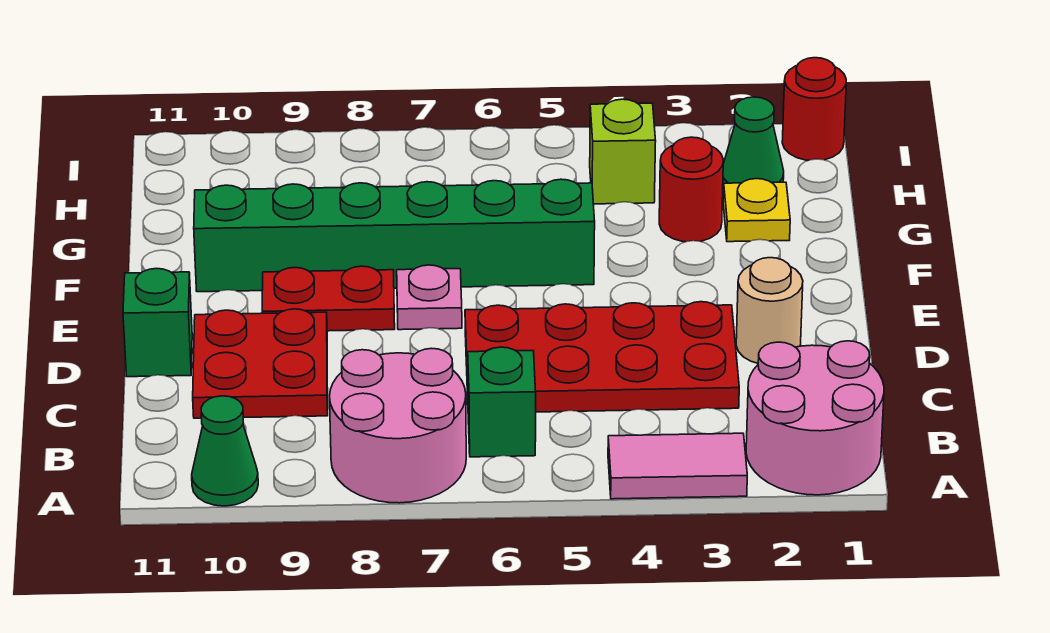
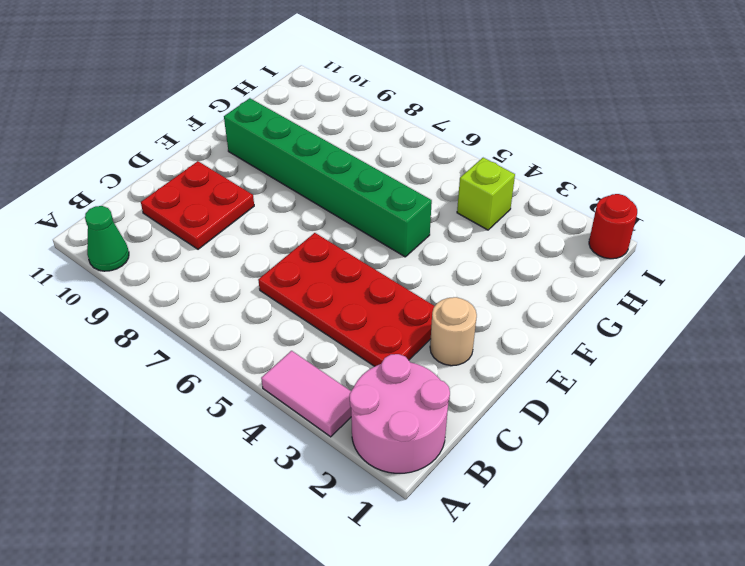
none -> pink 2x2 round brick [330,348,466,503]
none -> green 1x1 brick [468,347,536,457]
none -> green 1x1 brick [123,268,192,377]

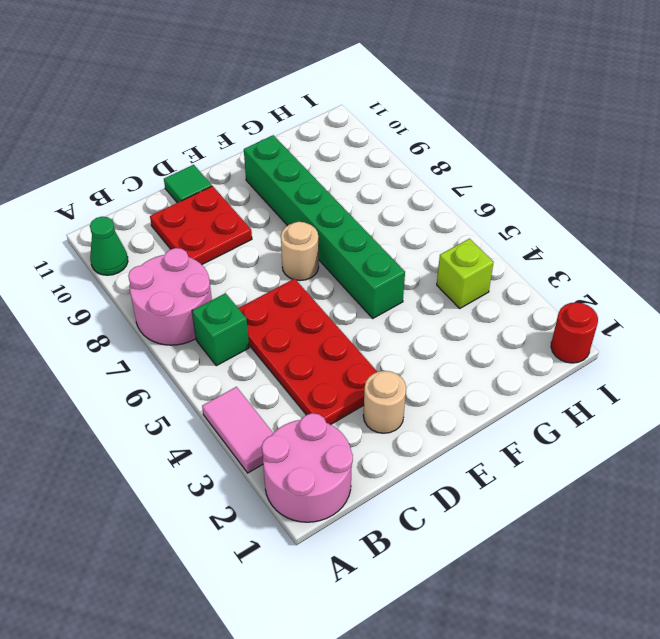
green 1x1 tile [164,165,212,203] -> green 1x1 brick [123,268,192,377]
tan 1x1 round brick [281,222,319,281] -> pink 1x1 plate [397,265,462,330]
none -> red 1x2 plate [262,266,395,331]
none -> yellow 1x1 plate [723,179,790,242]
none -> red 1x1 round brick [659,137,723,242]

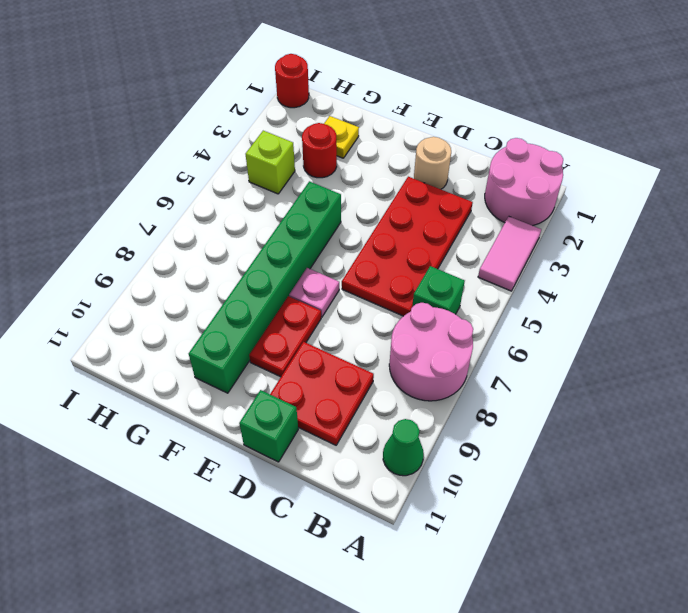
none -> green 1x1 cone [723,97,784,189]

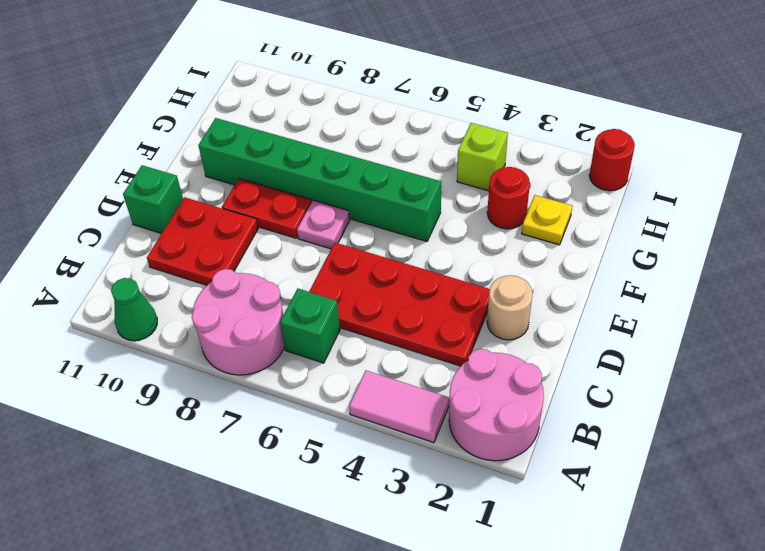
none -> green 1x1 cone [723,97,784,189]

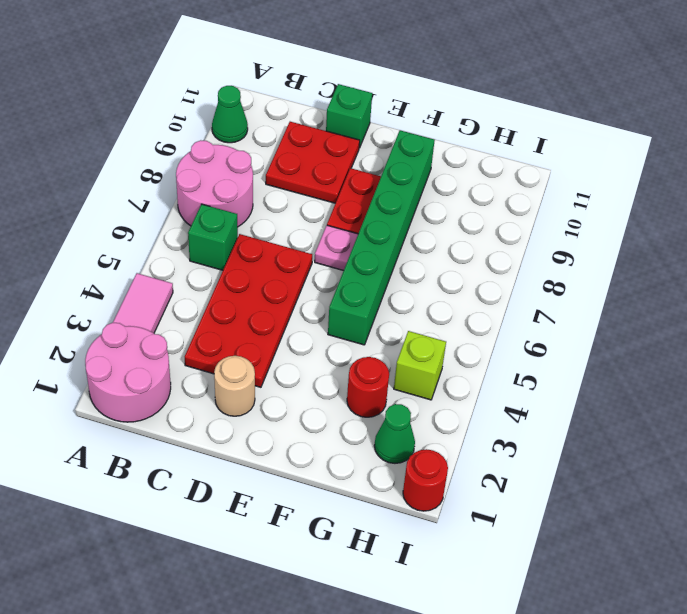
none -> yellow 1x1 plate [723,179,790,242]

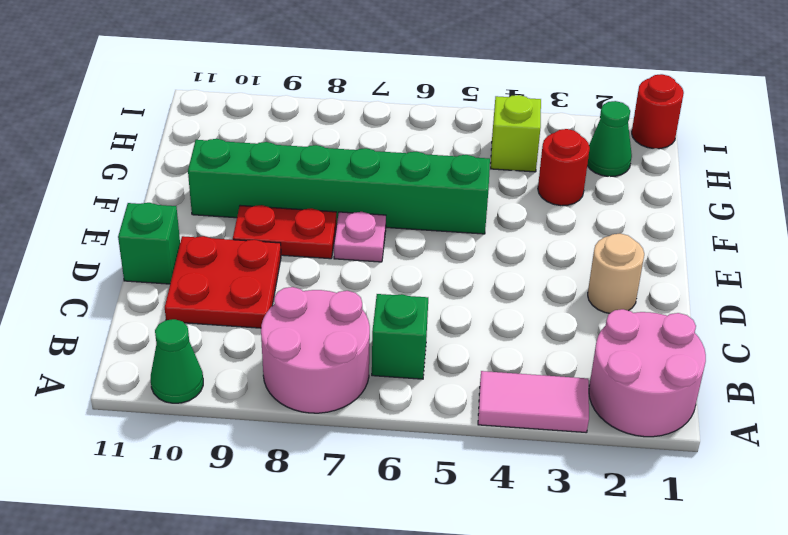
none -> red 2x4 plate [465,302,739,412]
none -> yellow 1x1 plate [723,179,790,242]

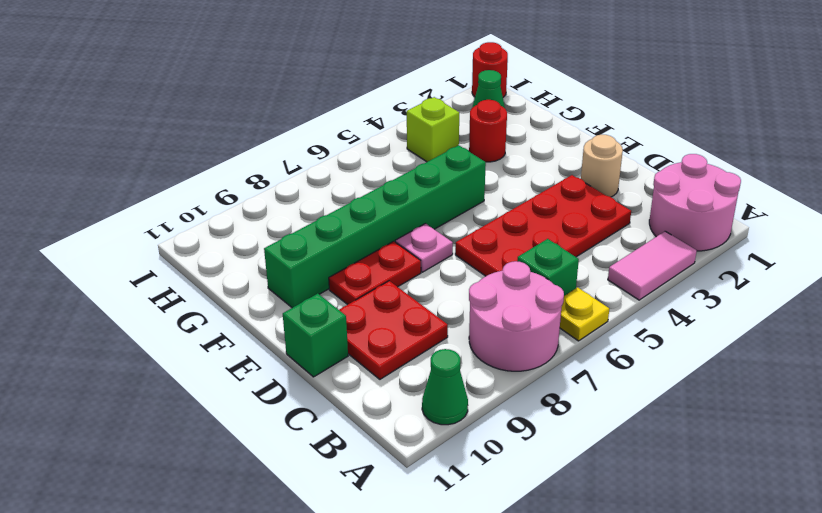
yellow 1x1 plate [560,287,609,341] -> yellow 1x1 plate moved to [723,179,790,242]

